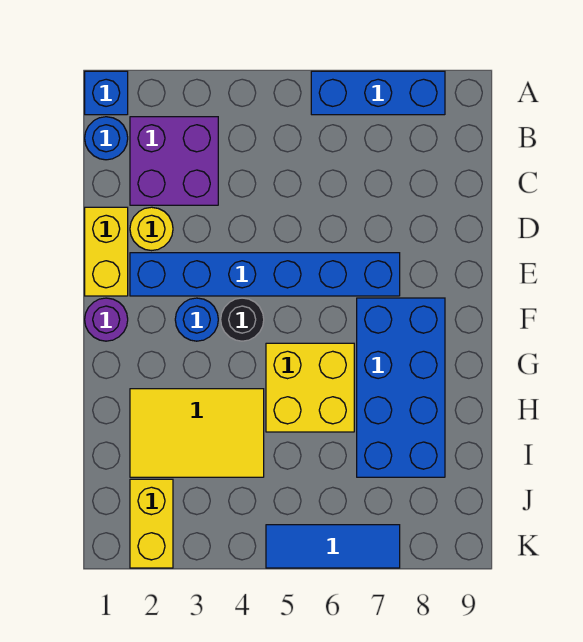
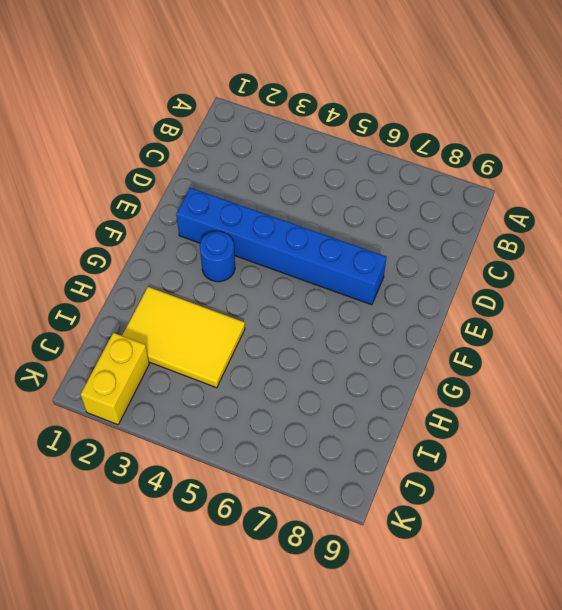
none -> blue 1x1 brick [85,71,128,115]
none -> blue 1x3 brick [311,71,445,115]
none -> blue 1x1 round brick [85,117,128,160]

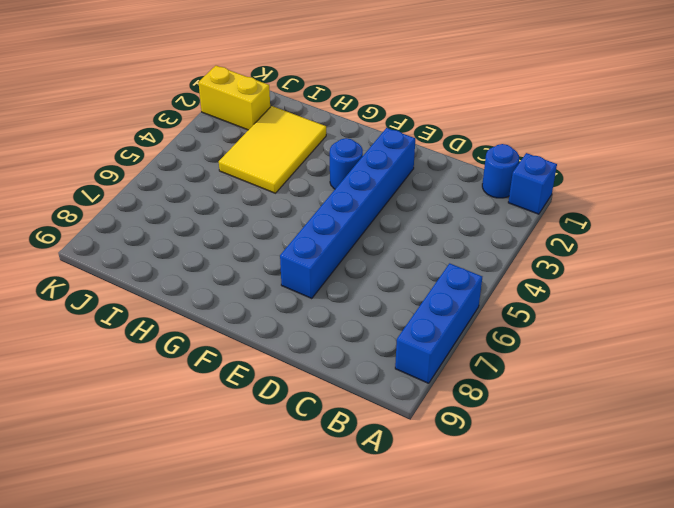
none -> purple 2x2 brick [130,117,218,205]
none -> yellow 1x2 brick [85,207,128,296]
none -> yellow 1x1 round brick [130,207,173,251]

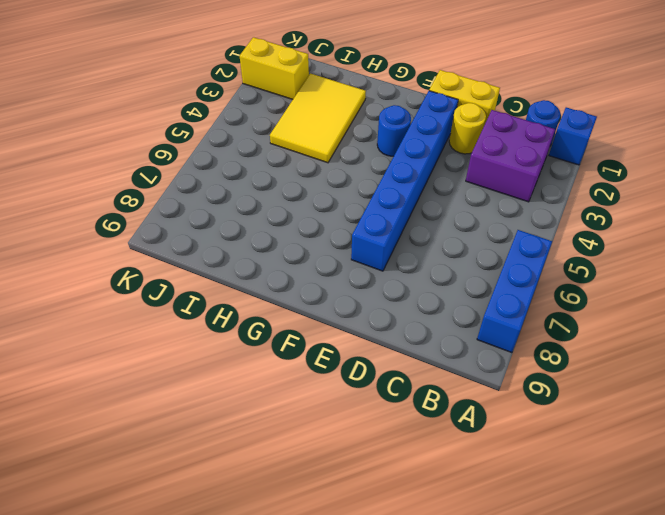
none -> purple 1x1 round brick [85,298,128,341]
none -> black 1x1 round brick [221,298,264,341]
none -> blue 2x4 brick [357,298,445,477]

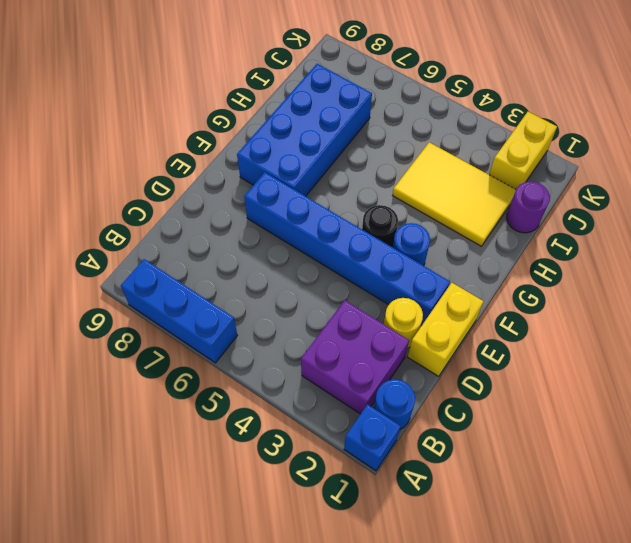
purple 1x1 round brick [507,182,550,233] -> purple 1x1 round brick moved to [85,298,128,341]
none -> yellow 2x2 brick [266,343,354,432]
none -> blue 1x3 tile [266,525,400,568]

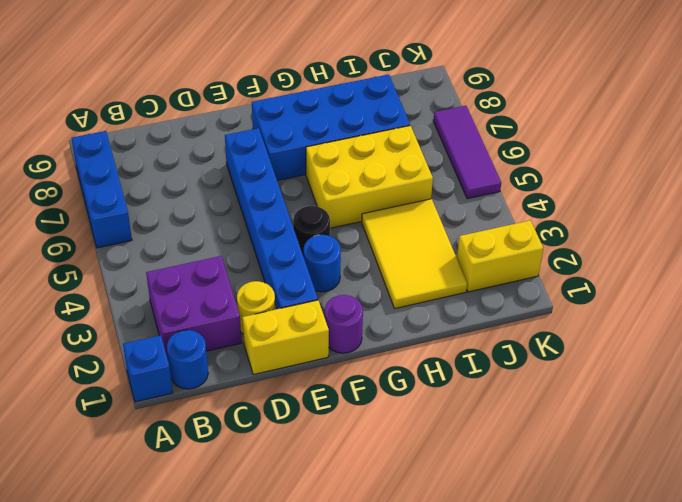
yellow 2x3 brick [306,126,433,228] -> yellow 2x2 brick [266,343,354,432]
purple 1x3 tile [433,106,501,199] -> blue 1x3 tile [266,525,400,568]

